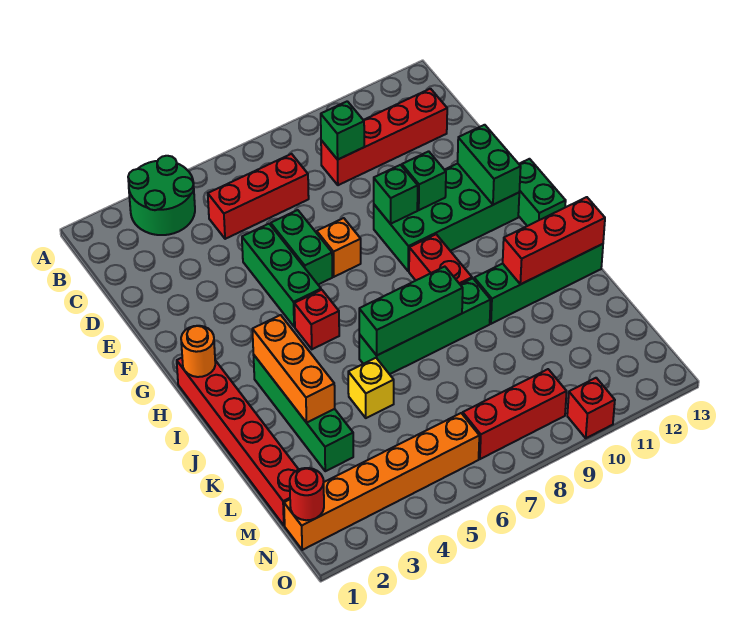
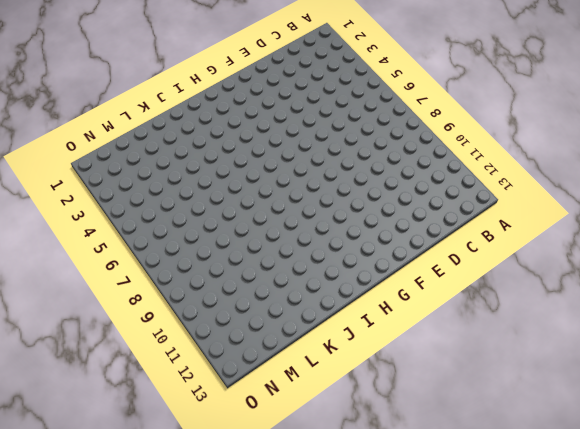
none -> green 2x2 round brick [128,156,195,235]
none -> red 1x3 brick [208,154,309,239]
none -> red 1x4 brick [321,89,447,185]

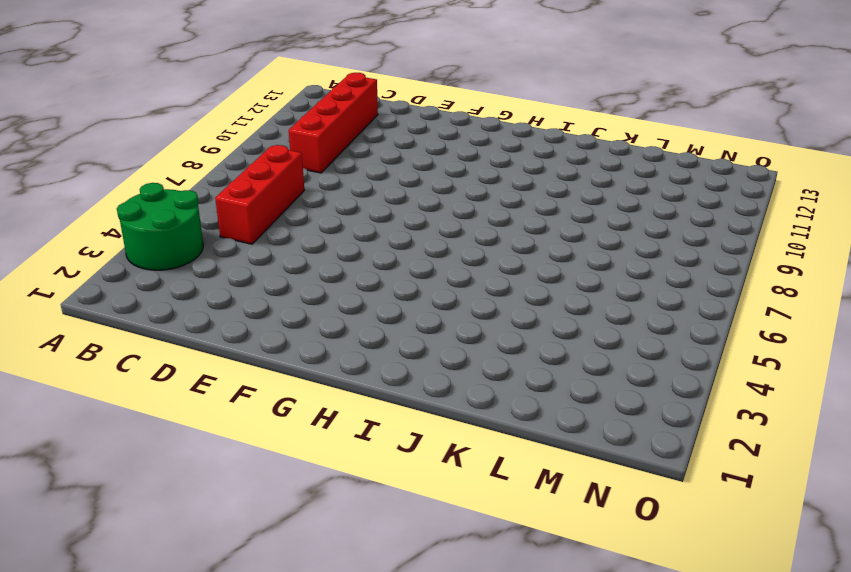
none -> green 1x3 brick [242,224,321,327]
none -> green 1x2 brick [271,210,332,285]
none -> orange 1x1 brick [317,218,361,277]

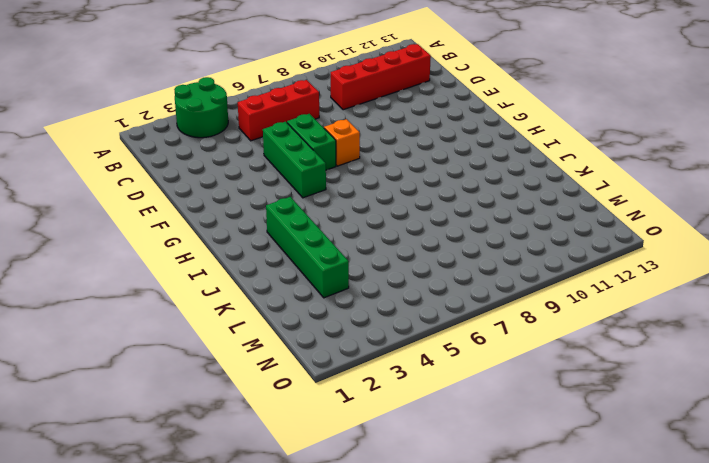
none -> green 2x4 brick [374,163,519,271]
none -> green 1x2 brick [518,159,566,226]
none -> red 1x6 brick [177,358,299,525]

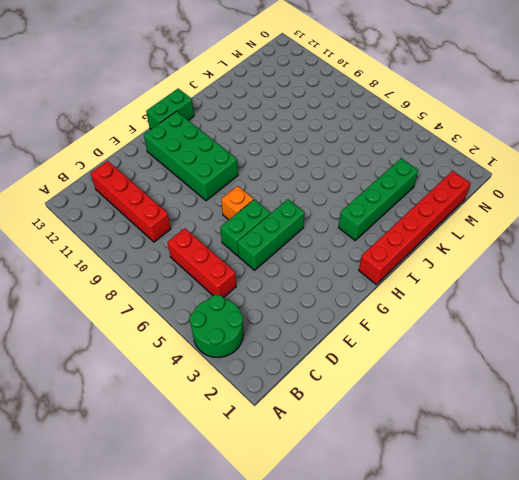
none -> red 1x1 brick [294,290,339,349]
none -> red 1x2 brick [409,234,472,284]
none -> green 1x4 brick [359,278,491,374]

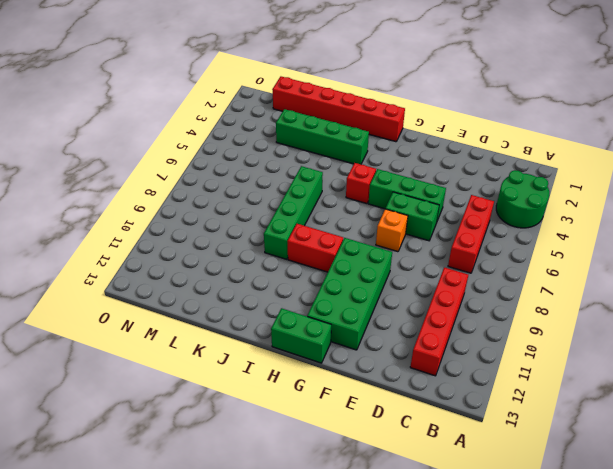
none -> green 1x4 brick [474,244,603,324]
none -> yellow 1x1 brick [348,358,394,418]
none -> orange 1x6 brick [284,413,479,550]

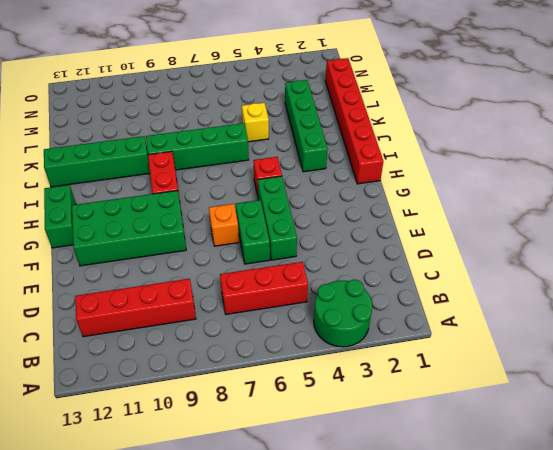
none -> orange 1x6 brick [284,413,479,550]
none -> red 1x3 brick [463,369,567,459]
none -> red 1x1 brick [567,378,615,438]

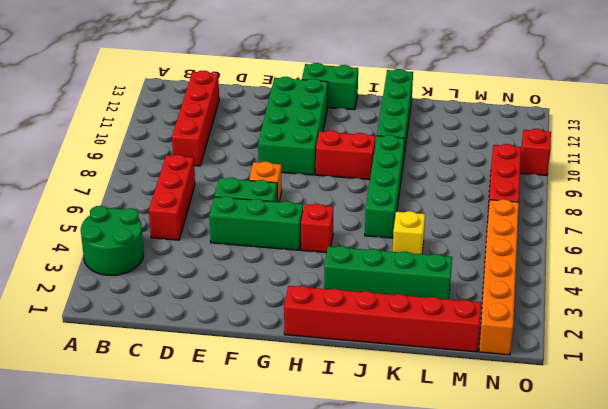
none -> green 1x1 brick [321,101,364,160]
none -> green 1x1 brick [374,165,418,224]
none -> green 1x1 brick [402,151,446,210]

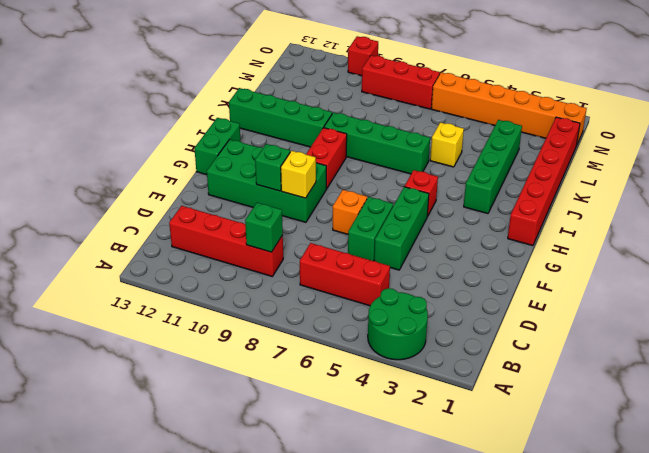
yellow 1x1 brick [281,151,316,198] -> green 1x1 brick [374,165,418,224]
none -> green 1x2 brick [458,125,521,205]
none -> orange 1x1 round brick [181,326,215,377]
none -> orange 1x3 brick [252,315,335,423]

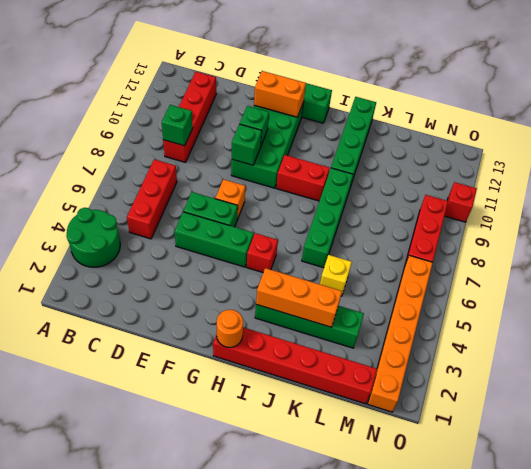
orange 1x2 brick [254,71,306,117] -> green 1x2 brick [458,125,521,205]
none -> green 1x3 brick [359,267,463,355]
none -> red 1x3 brick [503,197,605,284]
none -> red 1x1 round brick [290,468,324,520]

